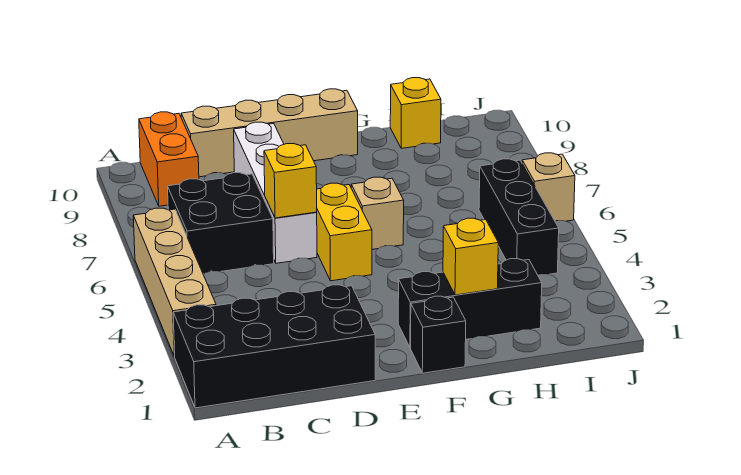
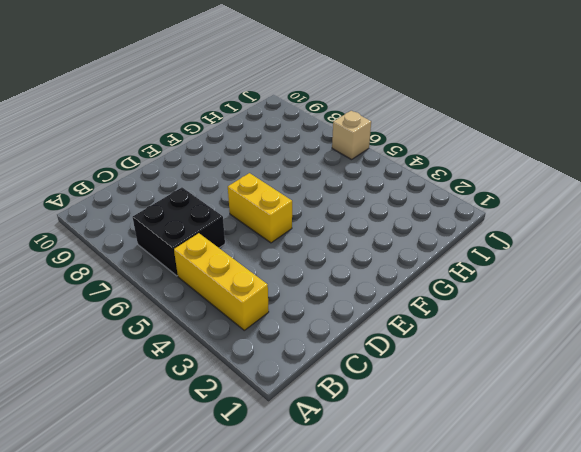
yellow 1x3 brick [174,233,269,330] -> none
none -> black 2x4 brick [173,285,375,408]
none -> tan 1x4 brick [133,208,216,356]
none -> orange 1x2 brick [139,112,199,206]

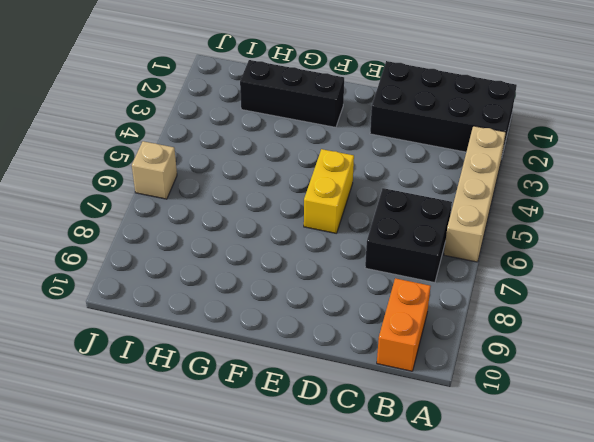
none -> tan 1x4 brick [181,89,358,177]
none -> white 1x4 brick [234,122,317,263]
none -> black 1x1 brick [411,296,466,373]

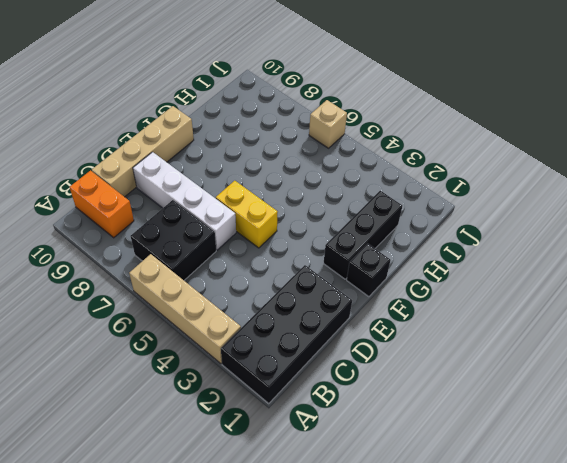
none -> tan 1x1 brick [351,177,404,249]
none -> yellow 1x1 brick [390,78,441,148]
none -> black 1x3 brick [479,159,559,275]

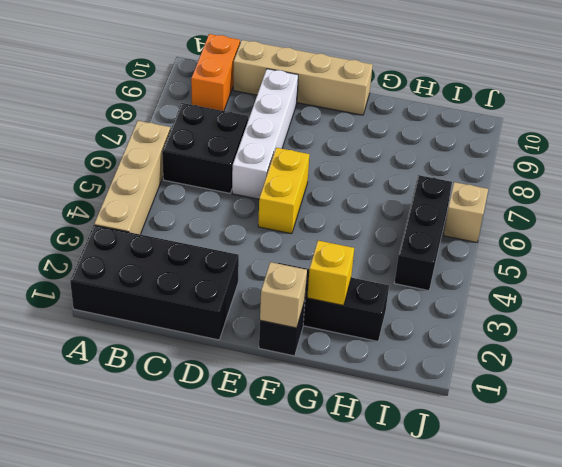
tan 1x1 brick [260,262,307,328] -> tan 1x1 brick moved to [351,177,404,249]
none -> yellow 1x1 brick [390,78,441,148]
none -> yellow 1x1 brick [264,144,317,218]

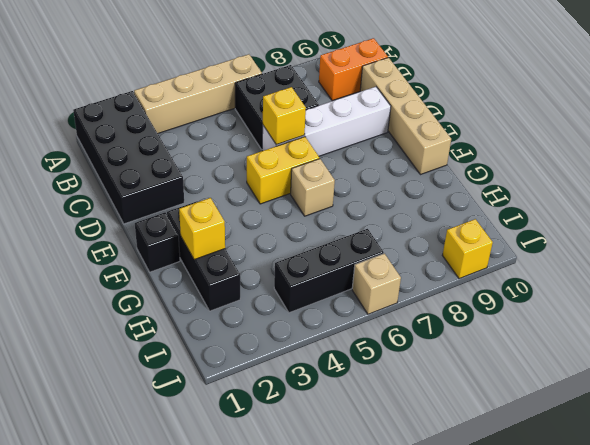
yellow 1x1 brick [442,219,493,279] -> yellow 1x1 brick moved to [390,78,441,148]

